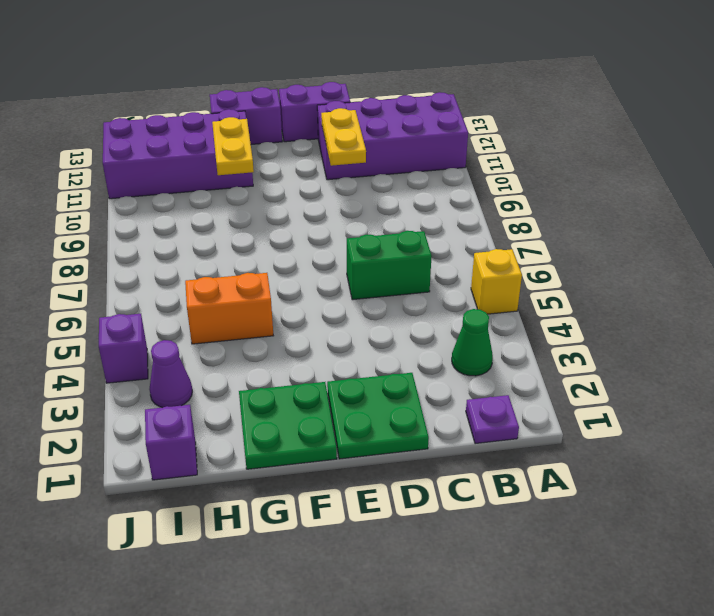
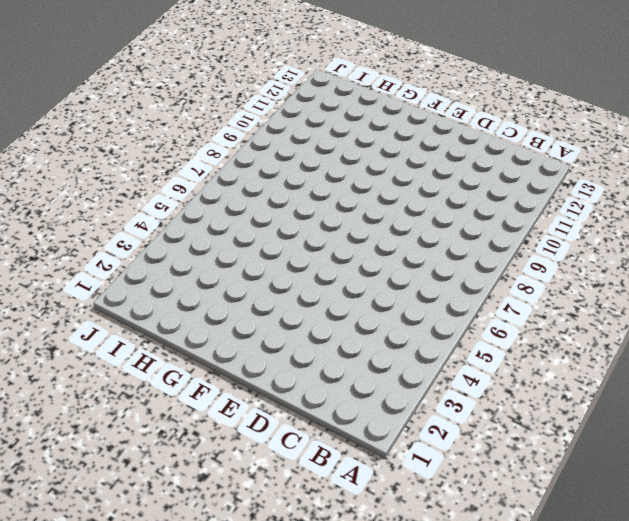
none -> yellow 1x1 brick [471,249,522,314]
none -> purple 2x4 brick [317,92,468,180]
none -> purple 1x1 plate [466,395,519,444]

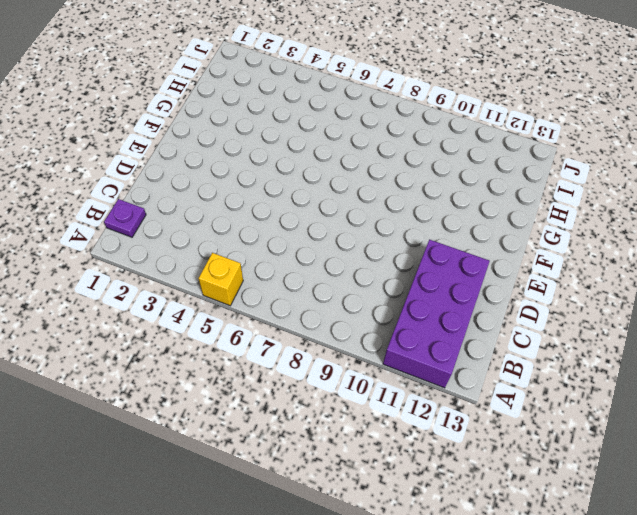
none -> green 1x1 cone [452,309,493,376]
none -> green 1x2 brick [347,231,432,300]
none -> green 2x2 plate [327,373,429,459]

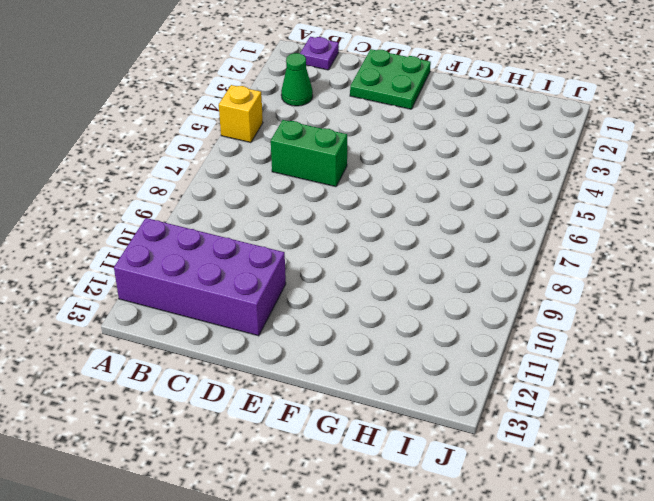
none -> purple 1x2 brick [279,82,350,142]
none -> green 2x2 plate [239,382,337,469]
none -> purple 1x2 brick [210,87,282,144]

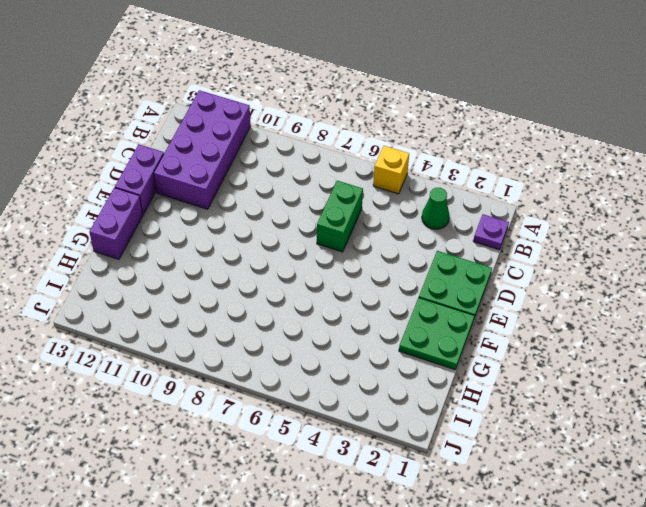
none -> orange 1x2 brick [185,273,273,344]
none -> purple 2x4 brick [103,109,253,199]
none -> purple 1x1 brick [145,405,197,480]

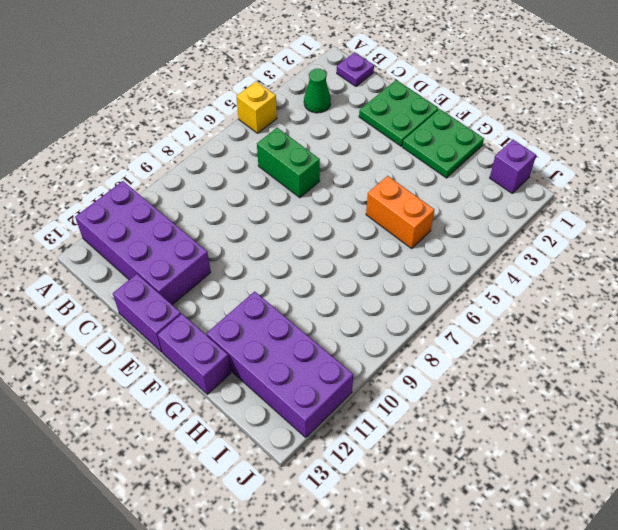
none -> purple 1x1 cone [149,340,192,408]
none -> purple 1x1 brick [99,314,148,383]
none -> yellow 1x2 plate [321,108,366,166]

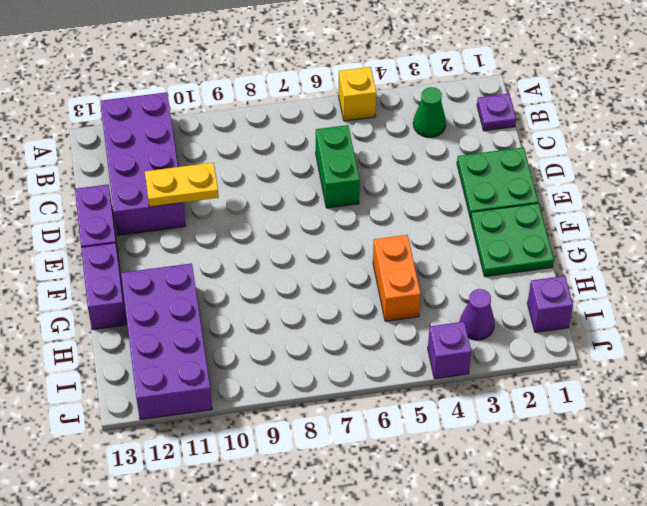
none -> yellow 1x2 plate [212,117,254,175]

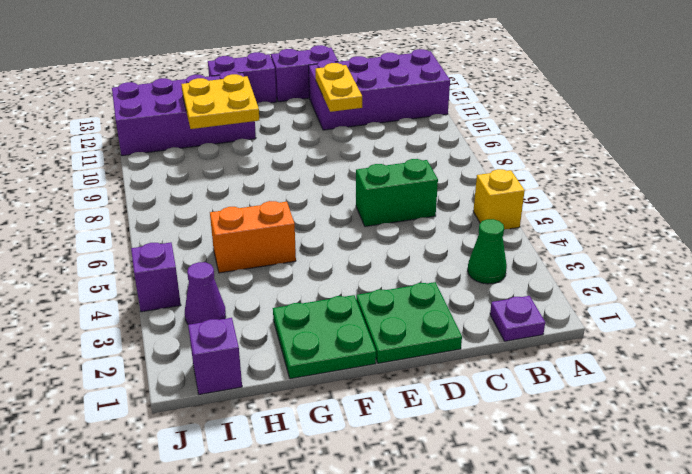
yellow 2x2 plate [181,74,259,129] -> yellow 1x2 plate [212,117,254,175]

